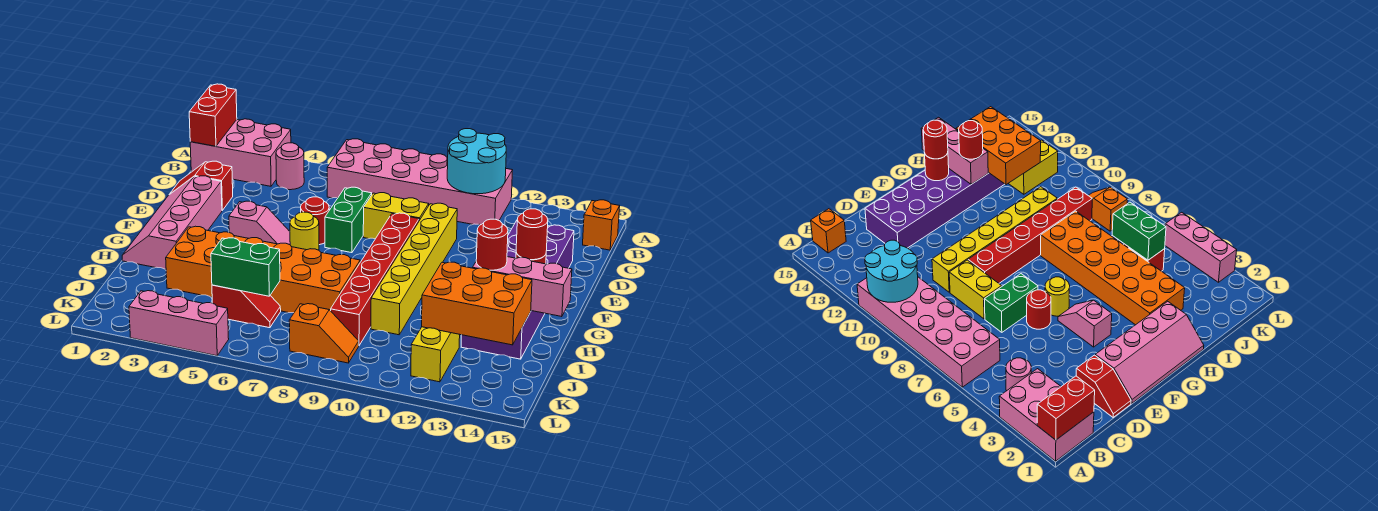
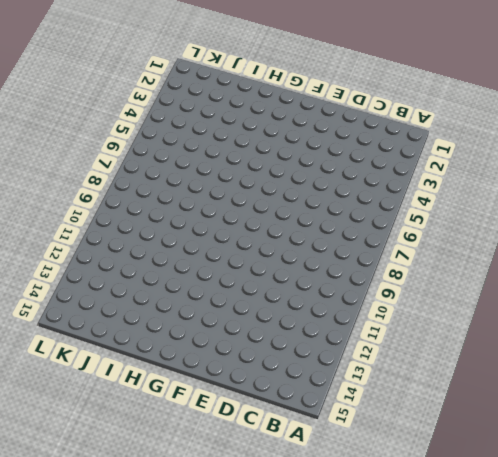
none -> pink 2x3 brick [190,119,291,186]
none -> pink 2x6 brick [327,139,513,225]
none -> pink 1x1 round brick [276,143,304,190]

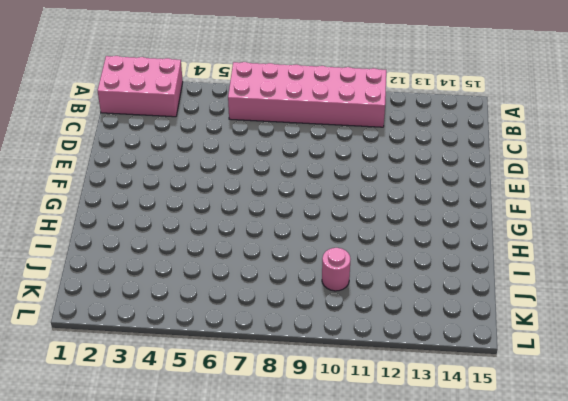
pink 1x1 round brick [322,248,350,291] -> pink 1x1 round brick moved to [276,143,304,190]
none -> orange 1x1 brick [583,200,620,250]
none -> red 1x2 slope [169,161,233,210]
none -> green 1x2 brick [325,187,372,253]

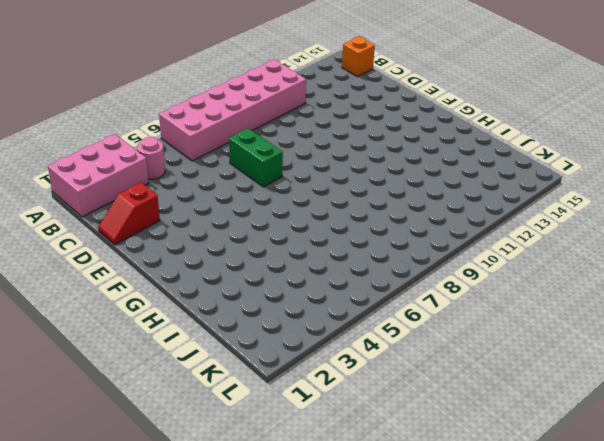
none -> yellow 1x2 brick [363,193,429,239]
none -> yellow 1x6 brick [371,203,457,335]
none -> purple 2x6 brick [461,220,574,359]

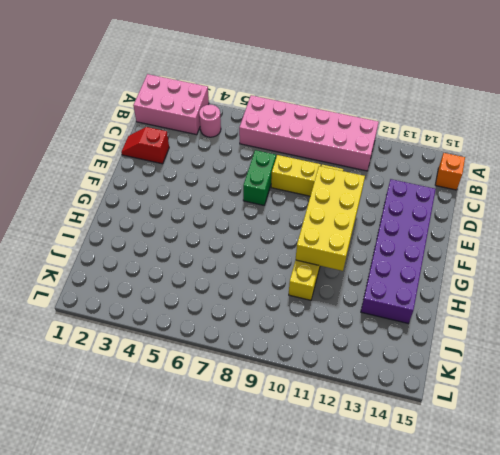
yellow 2x4 brick [296,166,365,271] -> none
none -> pink 2x4 slope [122,176,222,270]
none -> red 1x1 round brick [301,197,329,245]
none -> red 1x6 brick [331,213,419,345]

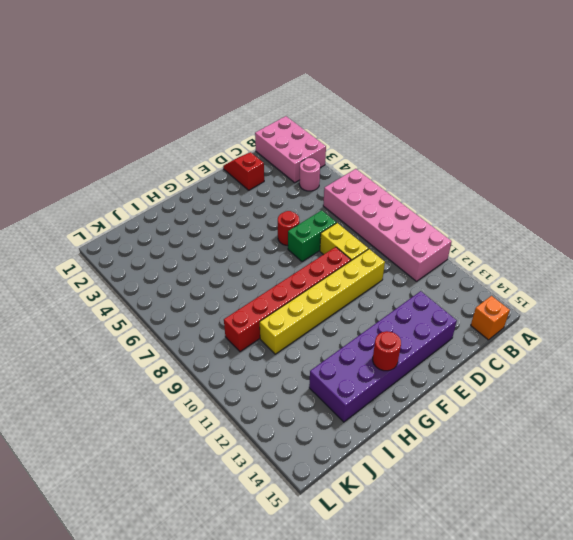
none -> pink 2x4 slope [122,176,222,270]
none -> pink 1x2 slope [229,201,290,245]
none -> yellow 1x1 round brick [290,212,319,250]

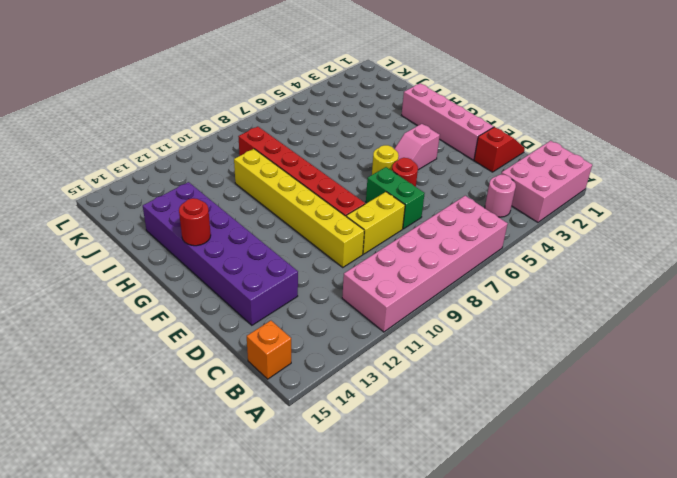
none -> orange 2x6 brick [166,226,360,313]
none -> red 1x2 slope [212,285,281,328]
none -> yellow 1x2 brick [411,327,460,382]

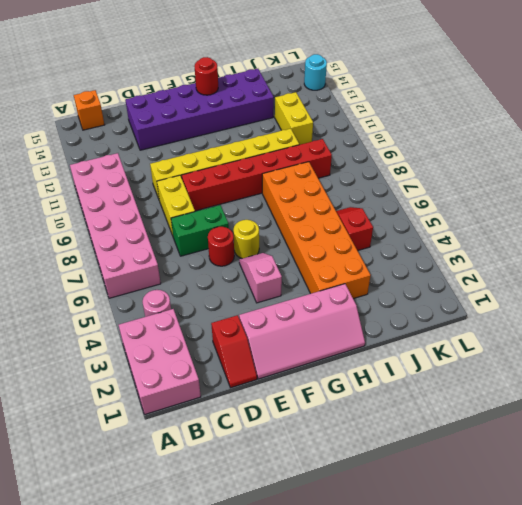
yellow 1x2 brick [275,92,313,145] -> yellow 1x2 brick turned to [411,327,460,382]
cyan 1x1 round brick [304,54,327,90] -> none
none -> orange 1x2 slope [289,304,359,363]
none -> pink 1x3 brick [129,291,229,356]
none -> red 1x2 brick [189,84,237,146]

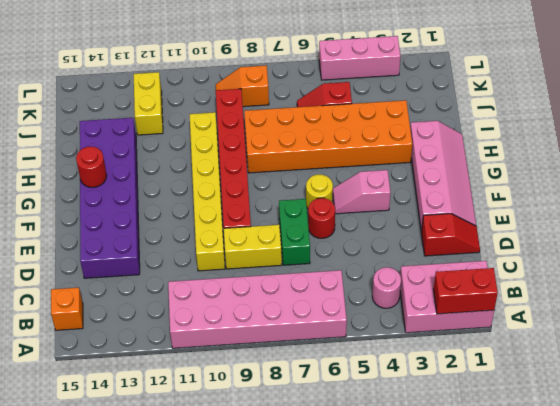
red 1x2 brick [434,268,498,314] -> red 1x2 brick turned to [189,84,237,146]
none -> cyan 2x2 round brick [447,129,506,194]
none -> pink 1x3 brick [473,257,572,317]
none -> orange 2x3 brick [422,262,532,345]

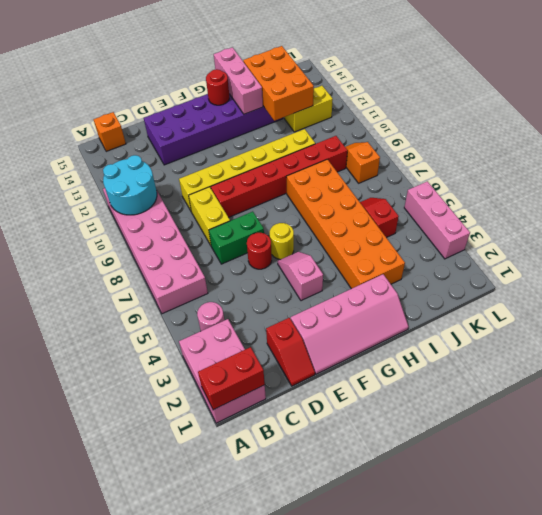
none -> green 1x2 brick [211,238,280,296]
none -> red 1x1 round brick [516,209,548,260]
none -> red 1x1 round brick [476,219,508,270]

